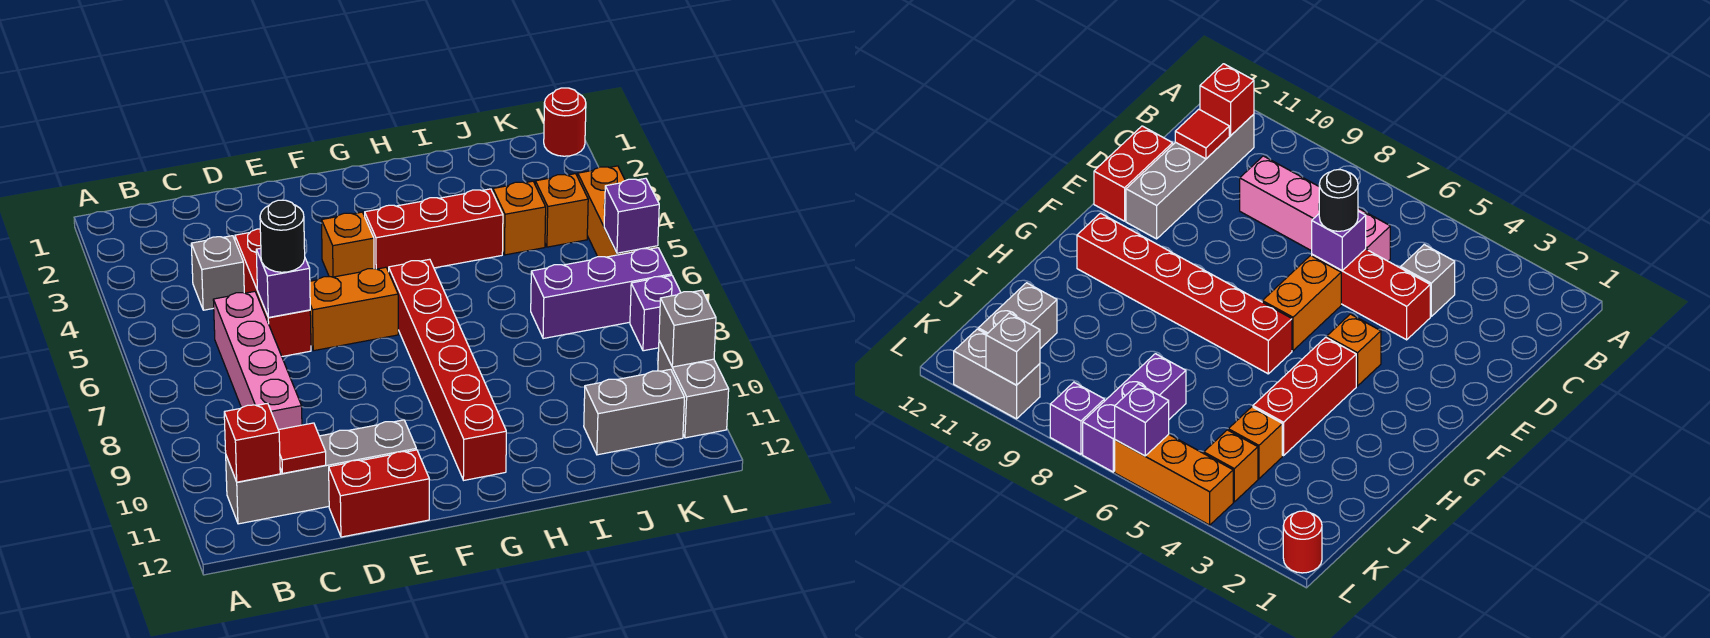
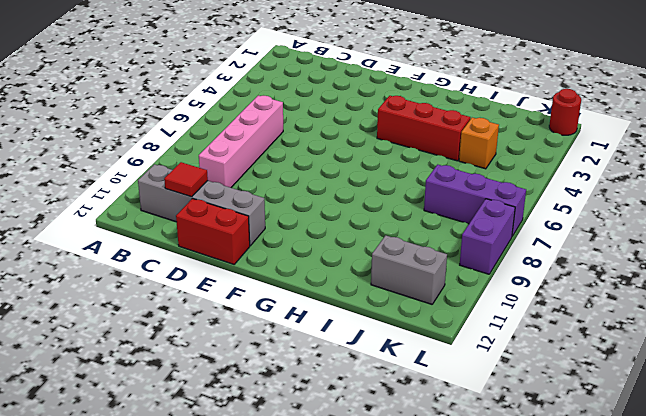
purple 1x2 brick [460,199,515,274] -> purple 1x1 brick [630,275,681,351]
none -> grey 1x1 brick [191,236,244,310]
none -> red 1x3 brick [235,229,311,356]
none -> orange 1x2 brick [310,267,398,351]

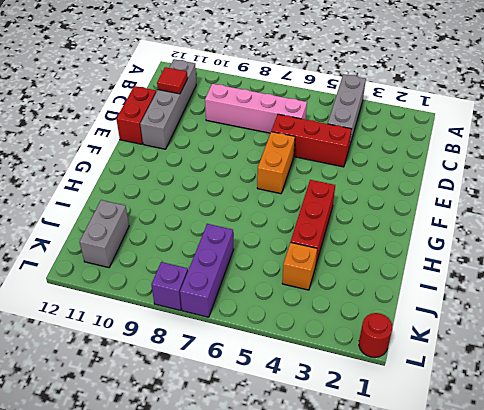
grey 1x3 brick [328,74,366,147] -> grey 1x1 brick [191,236,244,310]
none -> orange 1x1 brick [322,212,374,277]
none -> red 1x6 brick [389,259,506,480]
none -> orange 1x1 brick [535,174,588,247]

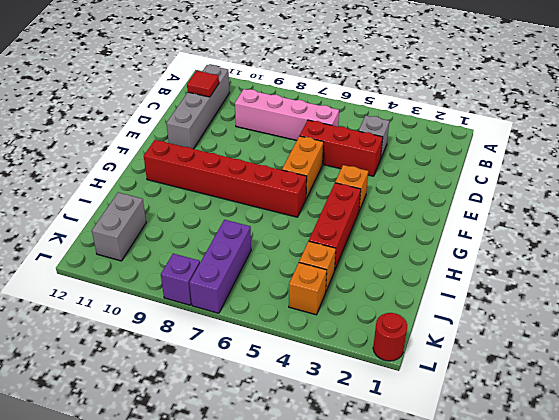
none -> red 1x2 brick [329,450,429,537]
none -> orange 1x3 brick [578,166,658,257]
none -> grey 1x2 brick [658,341,729,438]

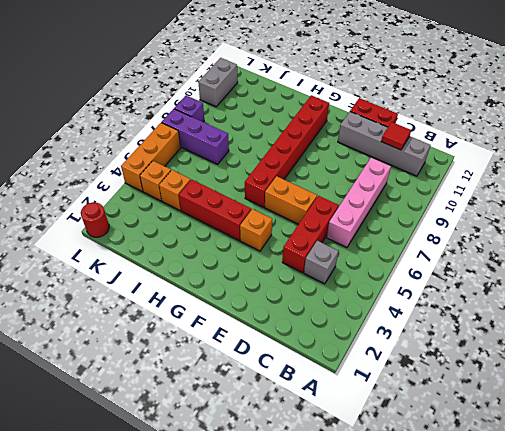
none -> grey 1x2 brick [584,369,684,455]
none -> red 1x1 brick [224,403,280,482]
none -> purple 1x1 brick [256,248,310,317]

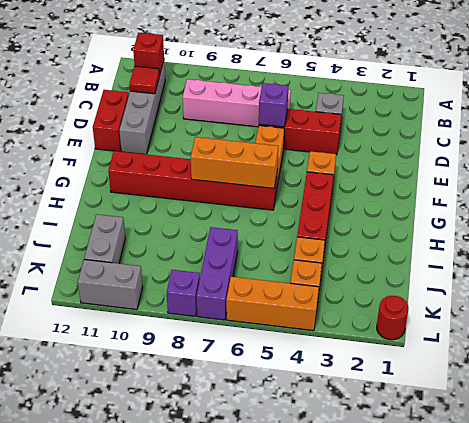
orange 1x3 brick [191,137,278,188] -> none
none -> purple 1x1 brick [604,178,659,253]
none -> grey 1x1 brick [659,290,716,367]
none -> black 1x1 round brick [260,200,305,272]

